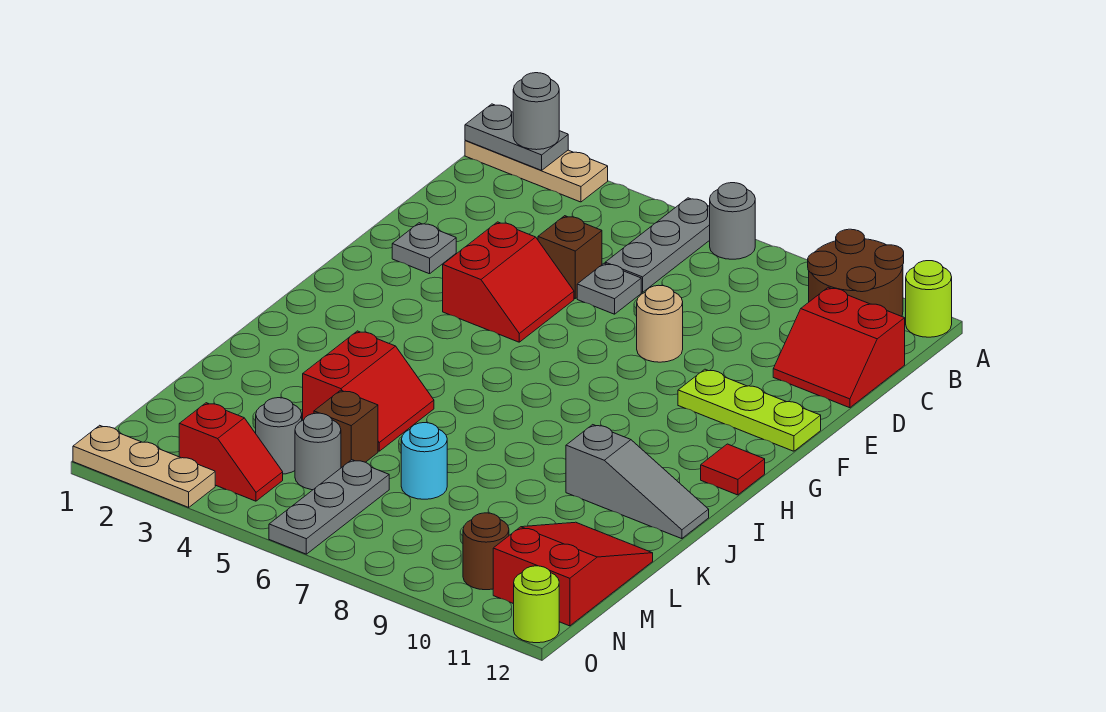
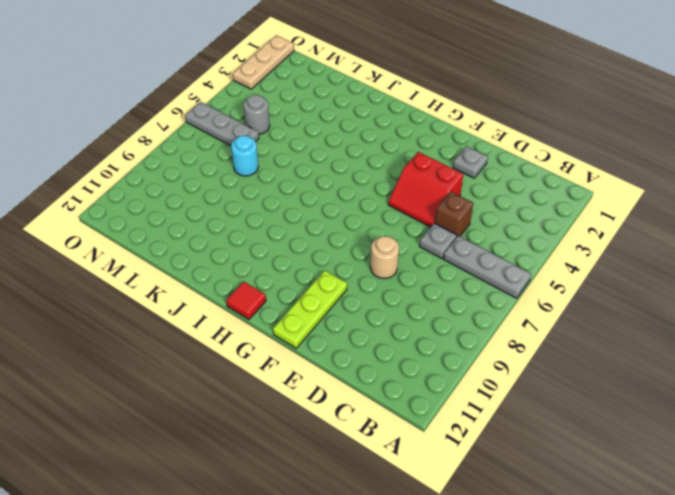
none -> tan 1x3 plate [465,140,608,202]
none -> grey 1x1 round brick [710,183,755,259]
none -> brown 2x2 round brick [808,229,904,316]

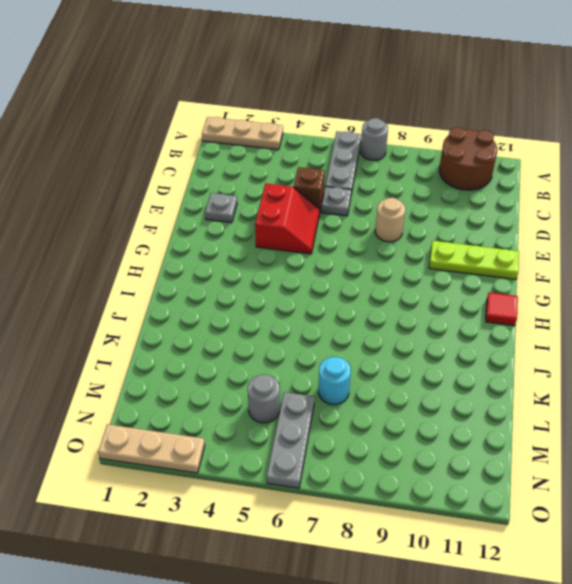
none -> lime 1x1 round brick [906,261,952,337]
none -> red 2x2 slope [773,287,905,408]
none -> red 2x2 slope [303,331,434,451]

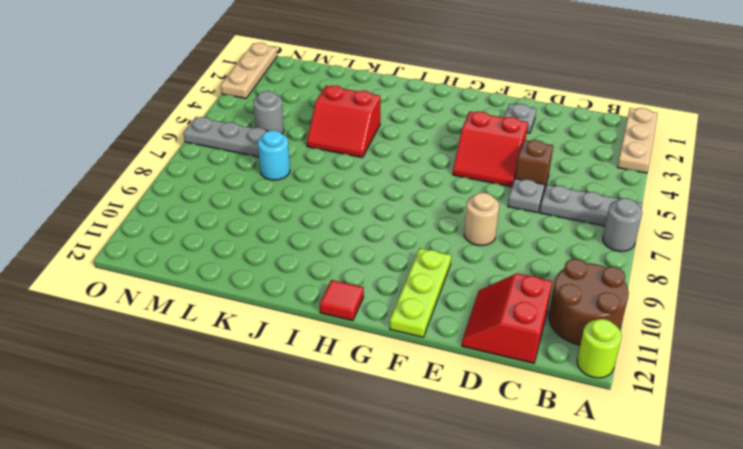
none -> grey 1x3 slope [566,425,709,539]
none -> brown 1x1 brick [314,390,378,468]
none -> red 2x3 slope [493,522,653,626]

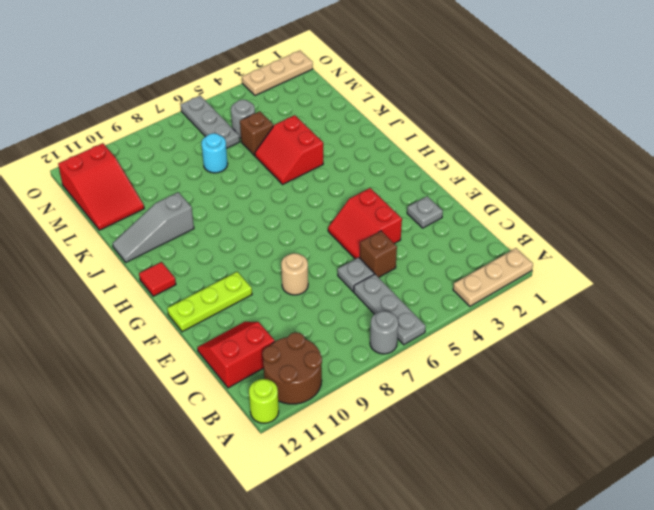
none -> grey 1x1 round brick [256,398,302,474]
none -> red 1x2 slope [179,403,283,501]
none -> brown 1x1 round brick [463,513,509,590]

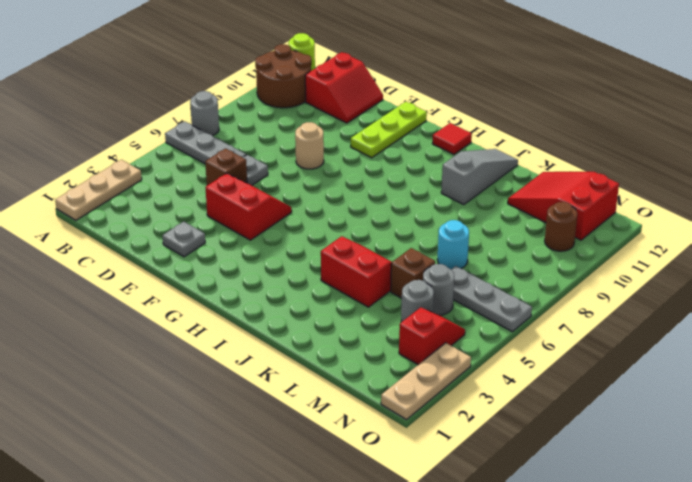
none -> lime 1x1 round brick [514,566,559,643]
none -> grey 1x2 plate [465,104,568,170]
none -> grey 1x1 round brick [513,73,559,150]

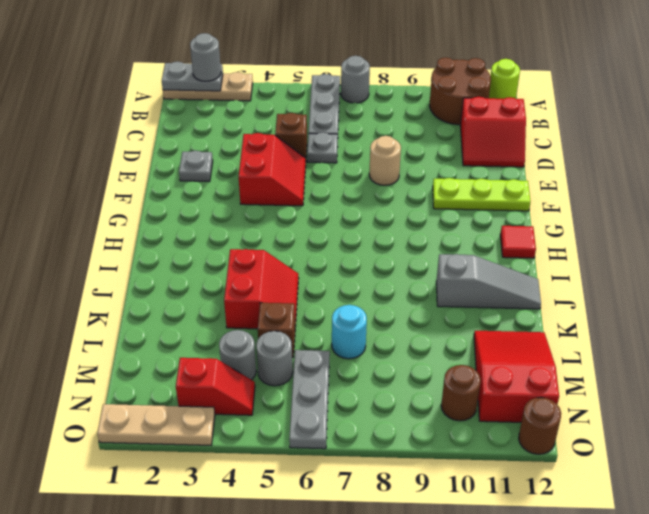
brown 1x1 round brick [519,397,561,454] -> lime 1x1 round brick [514,566,559,643]

